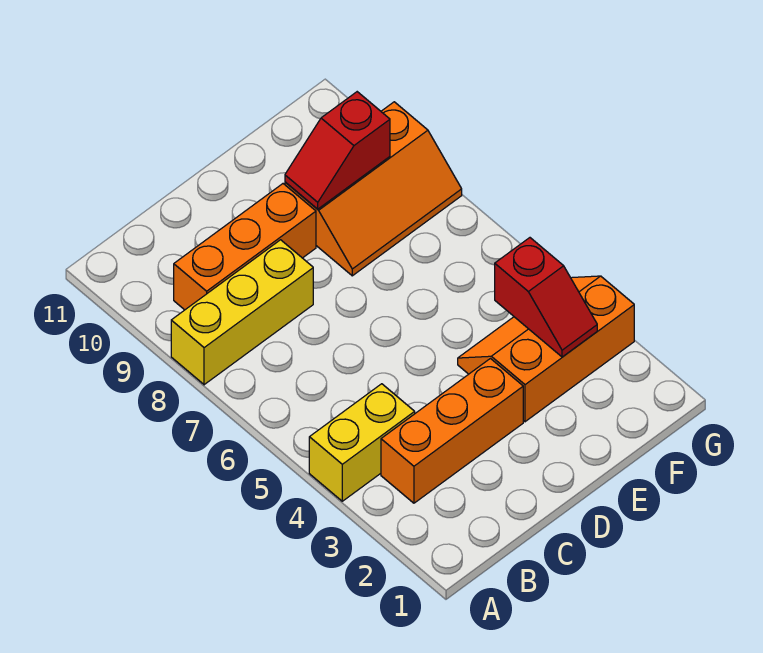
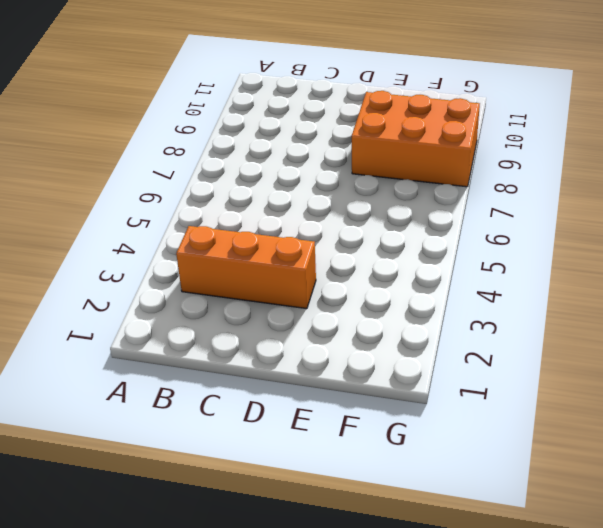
orange 2x3 brick [352,91,480,187] -> orange 2x3 slope [285,102,462,276]
none -> yellow 1x2 brick [309,384,415,501]
none -> yellow 1x3 brick [171,240,313,385]

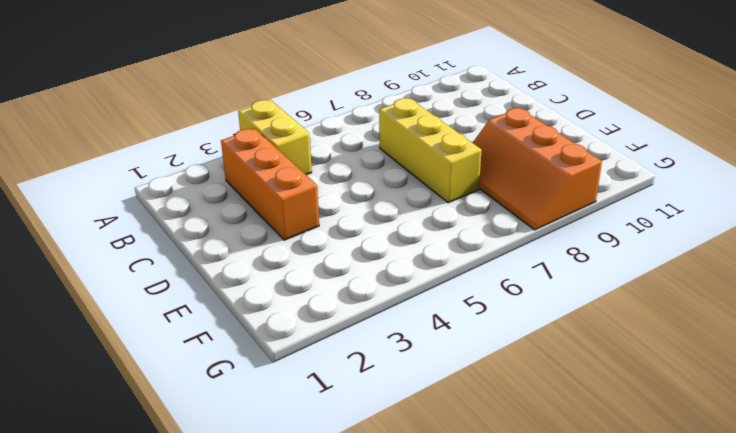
yellow 1x3 brick [379,98,482,203] -> yellow 1x3 brick moved to [171,240,313,385]
none -> orange 1x3 brick [174,184,316,310]
none -> orange 2x3 slope [458,276,634,422]

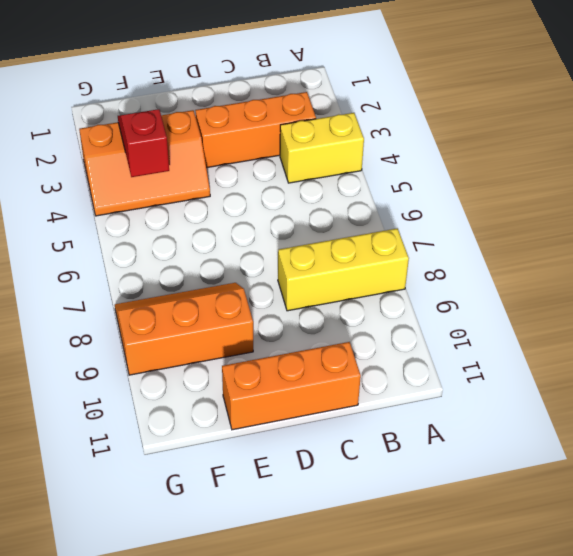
orange 1x3 brick [222,342,361,430] -> orange 1x3 brick moved to [174,184,316,310]
none -> red 1x2 slope [285,92,390,209]

